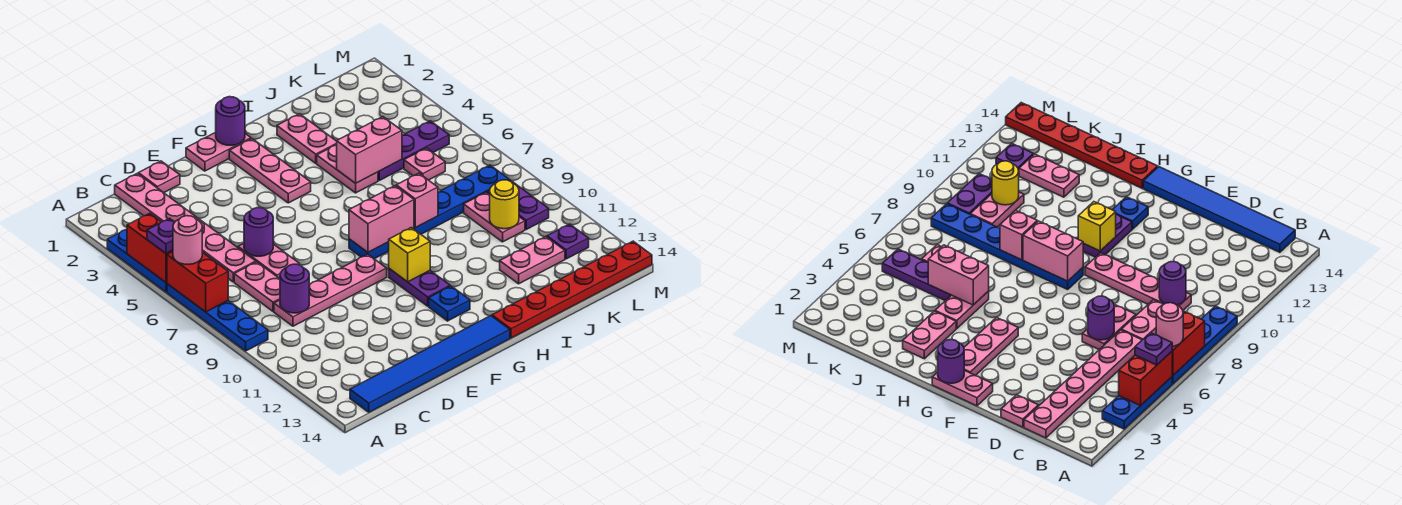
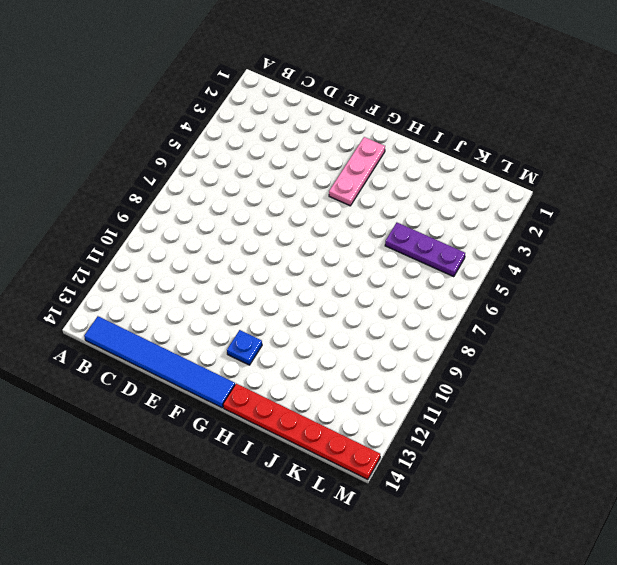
none -> blue 1x3 plate [107,229,167,292]
none -> blue 1x4 plate [167,284,268,351]
none -> pink 1x6 plate [115,173,256,282]
none -> pink 1x2 plate [234,262,280,312]

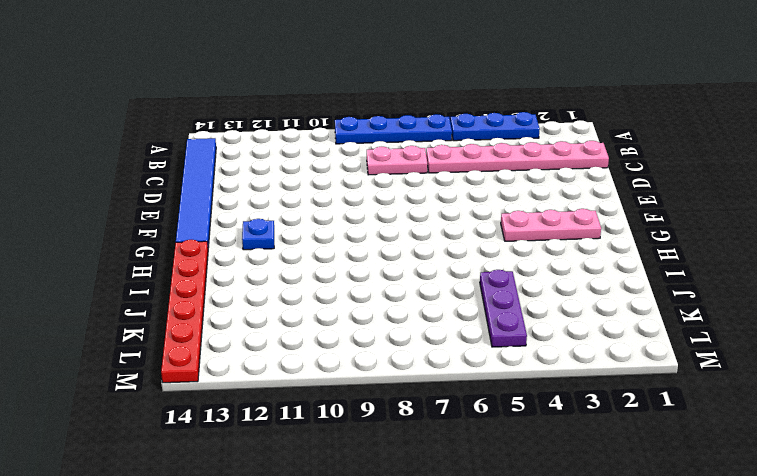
none -> pink 1x4 plate [274,254,387,326]
none -> pink 1x1 plate [138,161,180,193]
none -> pink 1x2 plate [238,244,299,279]
none -> pink 1x2 plate [186,132,251,171]

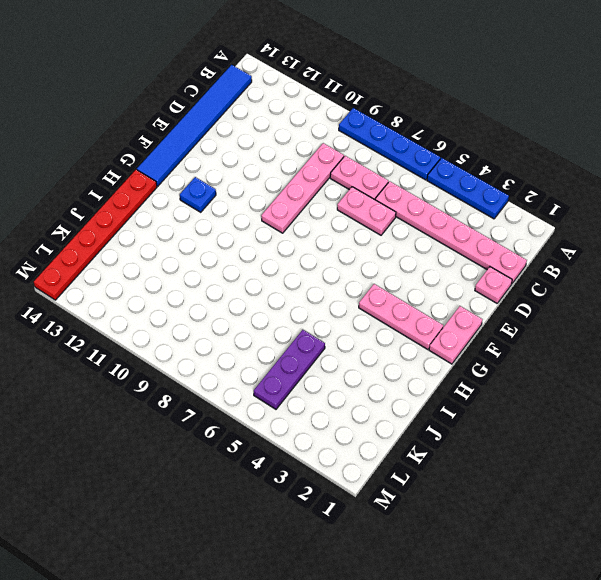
none -> blue 1x6 plate [349,165,509,259]
none -> purple 1x2 plate [389,269,450,306]
none -> pink 1x2 plate [277,114,337,163]
none -> pink 1x2 plate [317,145,378,193]

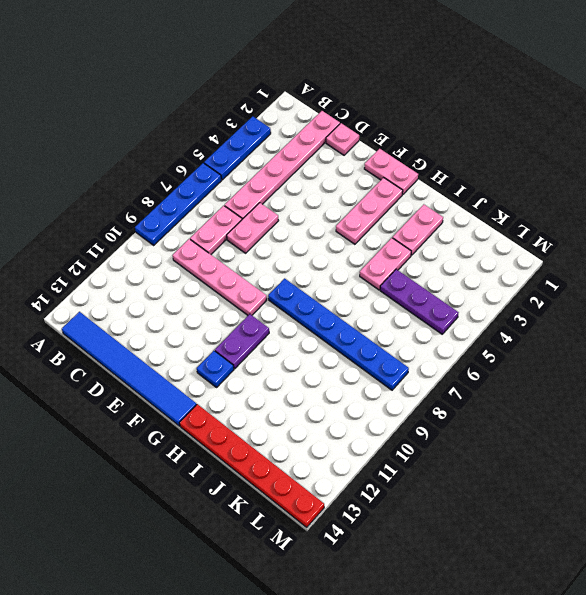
none -> pink 1x2 plate [500,237,565,284]
none -> pink 1x1 plate [404,148,445,180]
none -> pink 1x2 plate [464,192,525,242]
none -> purple 1x2 plate [487,180,549,229]

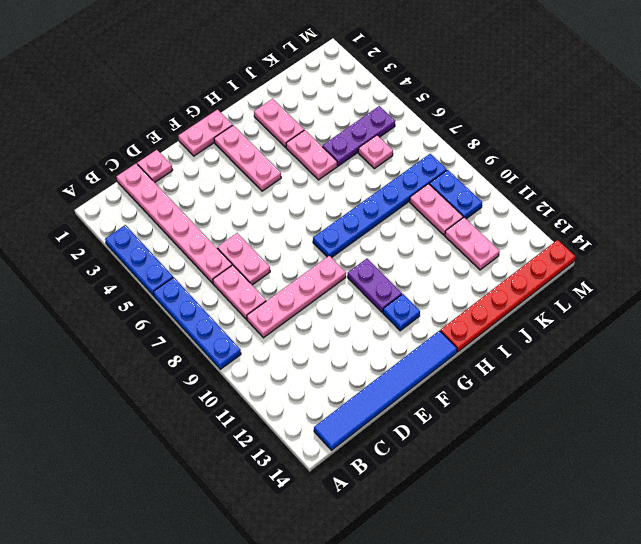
pink 1x2 plate [445,218,499,270] -> pink 1x2 plate turned to [500,237,565,284]
blue 1x2 plate [429,170,482,219] -> purple 1x2 plate [487,180,549,229]
none -> purple 1x1 plate [547,224,589,259]
none -> red 1x2 brick [127,213,173,282]
none -> red 1x2 brick [167,252,228,312]
none -> purple 1x1 round brick [280,264,309,313]

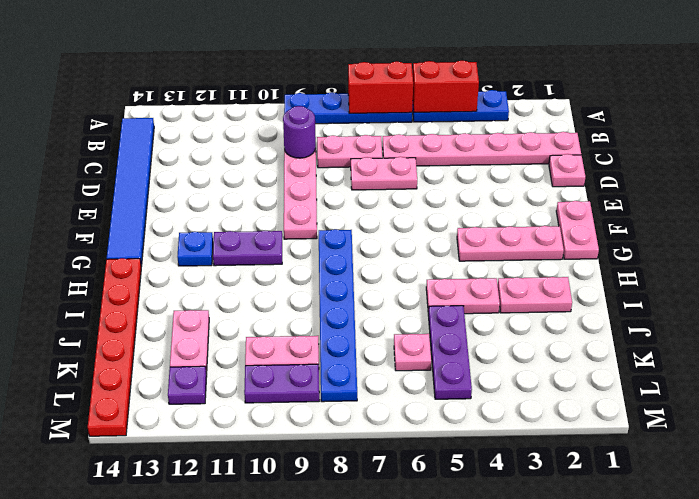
none -> purple 1x1 round brick [244,208,273,256]
none -> purple 1x1 round brick [216,97,245,145]
none -> pink 1x2 brick [349,186,414,252]
none -> yellow 1x1 brick [389,228,430,282]

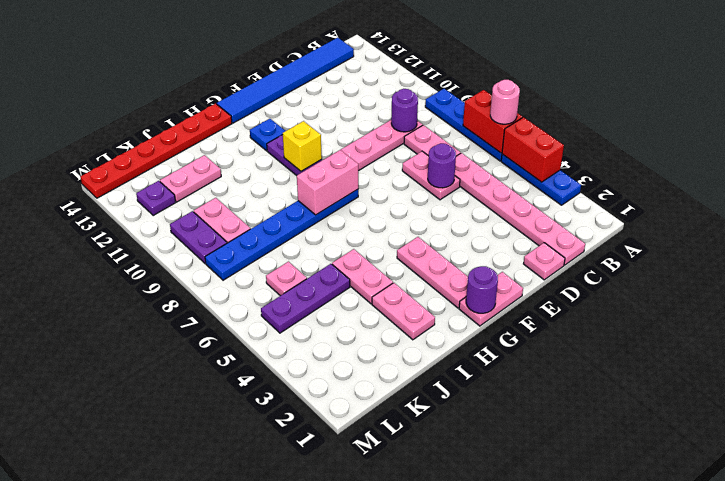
none -> pink 1x2 brick [337,117,402,183]
none -> pink 1x1 brick [396,173,438,228]
none -> yellow 1x1 round brick [490,180,519,229]
none -> purple 1x1 plate [147,218,175,253]

